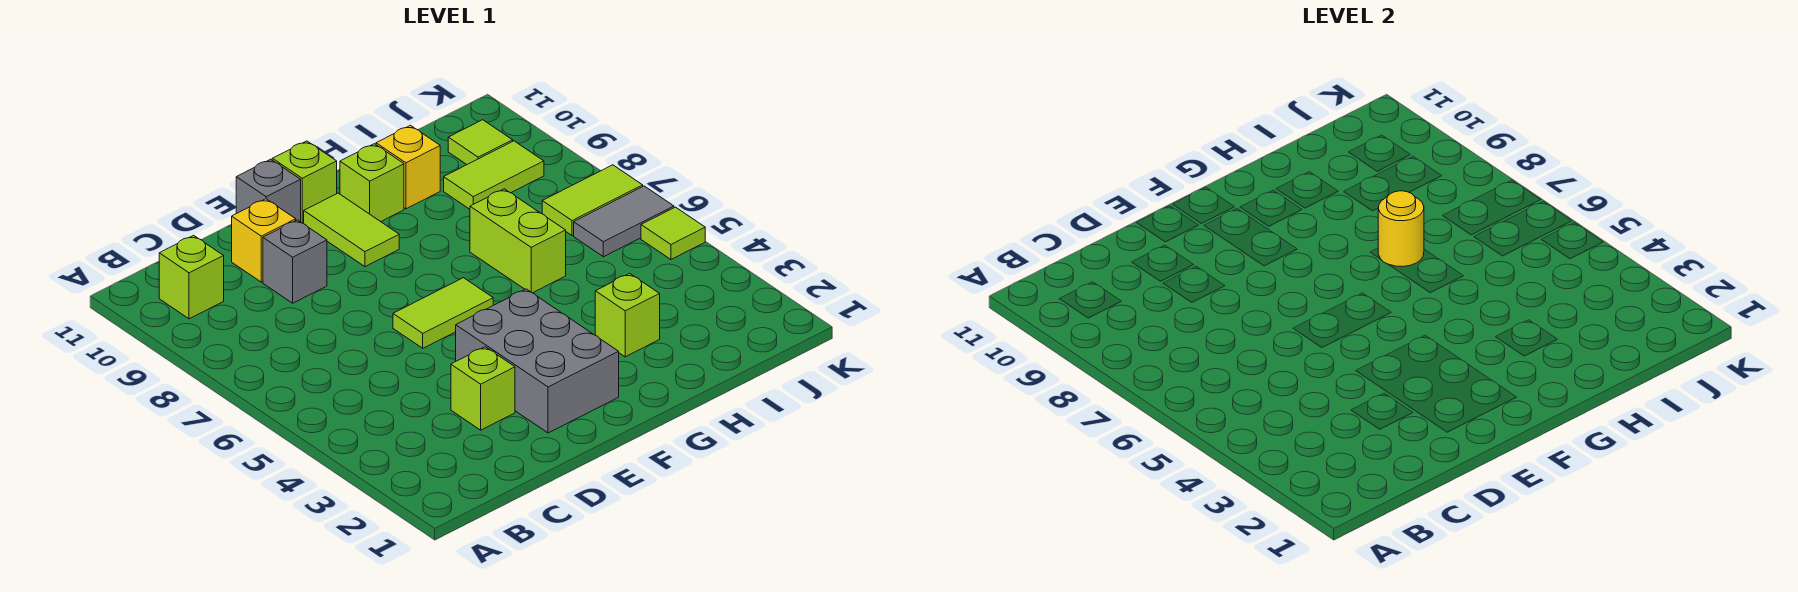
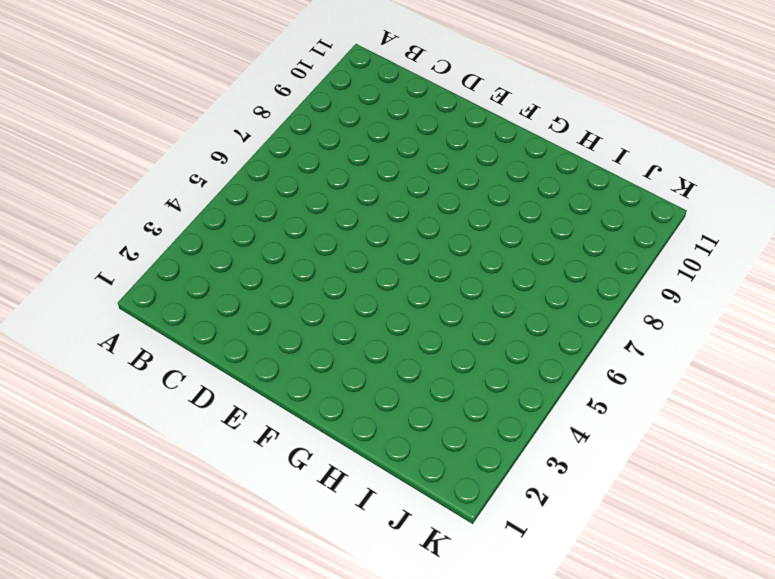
none -> lime 1x1 brick [159,235,224,319]
none -> lime 1x1 brick [451,347,515,430]
none -> grey 1x1 brick [263,220,327,303]

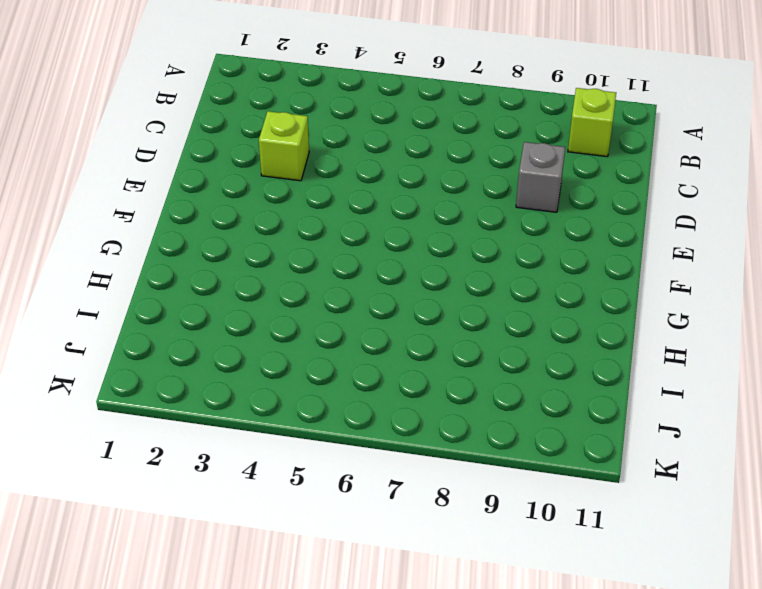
none -> yellow 1x1 brick [232,199,296,282]
none -> grey 2x3 brick [456,289,619,433]
none -> lime 1x2 tile [393,278,493,348]

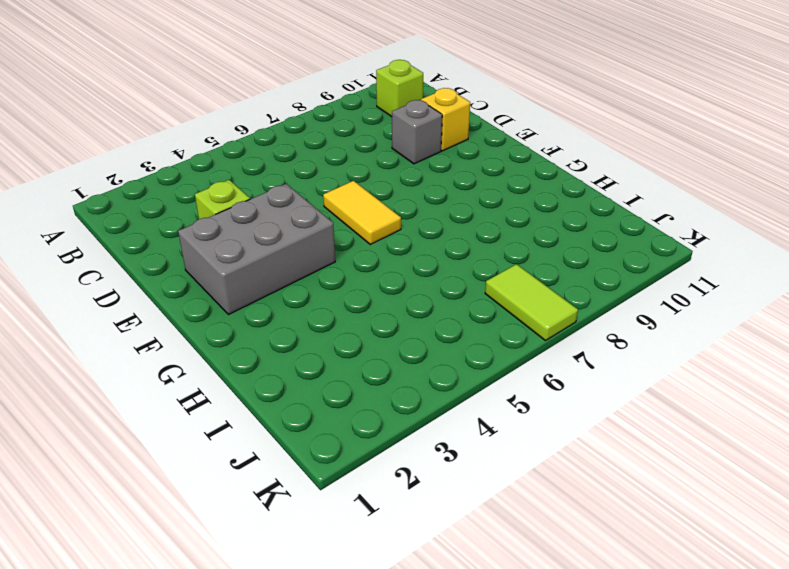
yellow 1x2 tile [323,181,401,244] -> lime 1x2 tile [393,278,493,348]
none -> grey 1x1 brick [236,159,301,222]
none -> lime 1x2 tile [304,193,399,267]
none -> lime 1x1 brick [272,141,337,224]

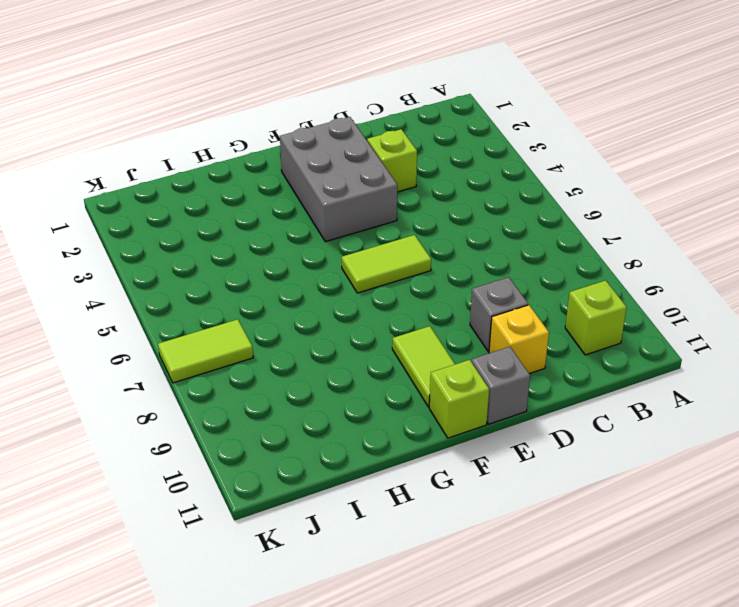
none -> lime 1x1 brick [340,144,404,222]
none -> lime 1x1 brick [595,273,660,357]
none -> lime 1x2 brick [470,189,566,293]

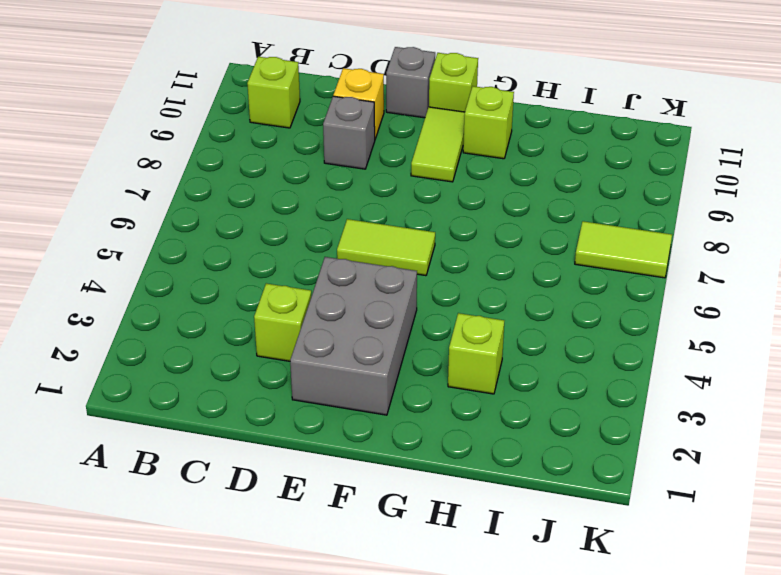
none -> lime 1x2 brick [470,189,566,293]
none -> yellow 1x1 brick [376,125,440,209]
none -> lime 1x2 tile [444,141,544,209]

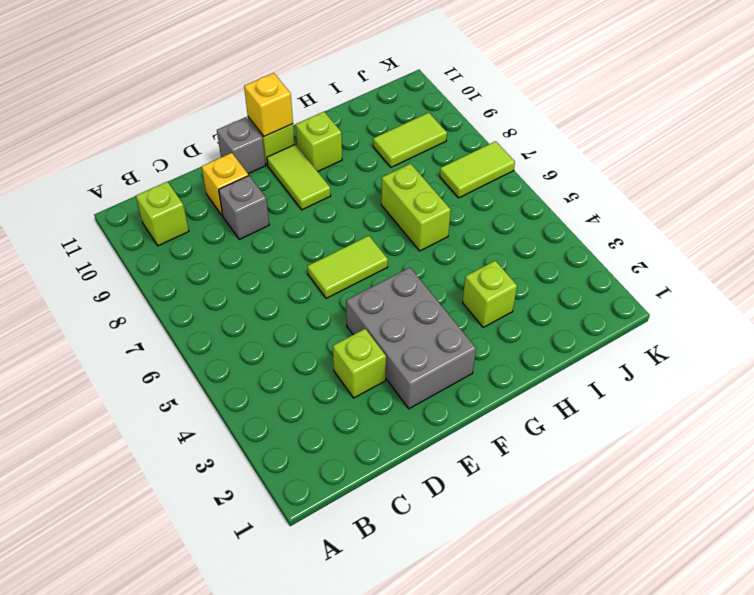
yellow 1x1 brick [244,73,293,136] -> yellow 1x1 brick moved to [376,125,440,209]
none -> grey 1x2 tile [574,186,674,257]
none -> lime 1x1 tile [448,120,513,164]
none -> lime 1x1 tile [641,207,705,259]

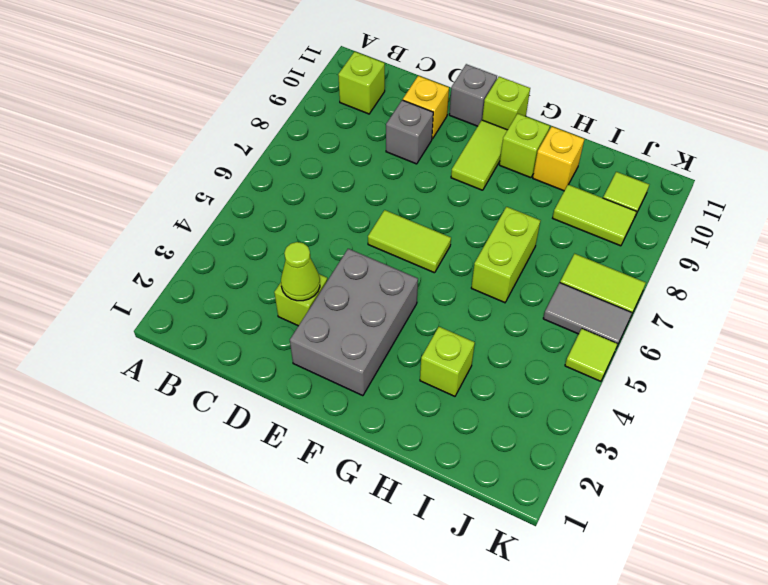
lime 1x1 cone [281,242,320,301] -> none
none -> yellow 1x1 round brick [1378,191,1424,266]

